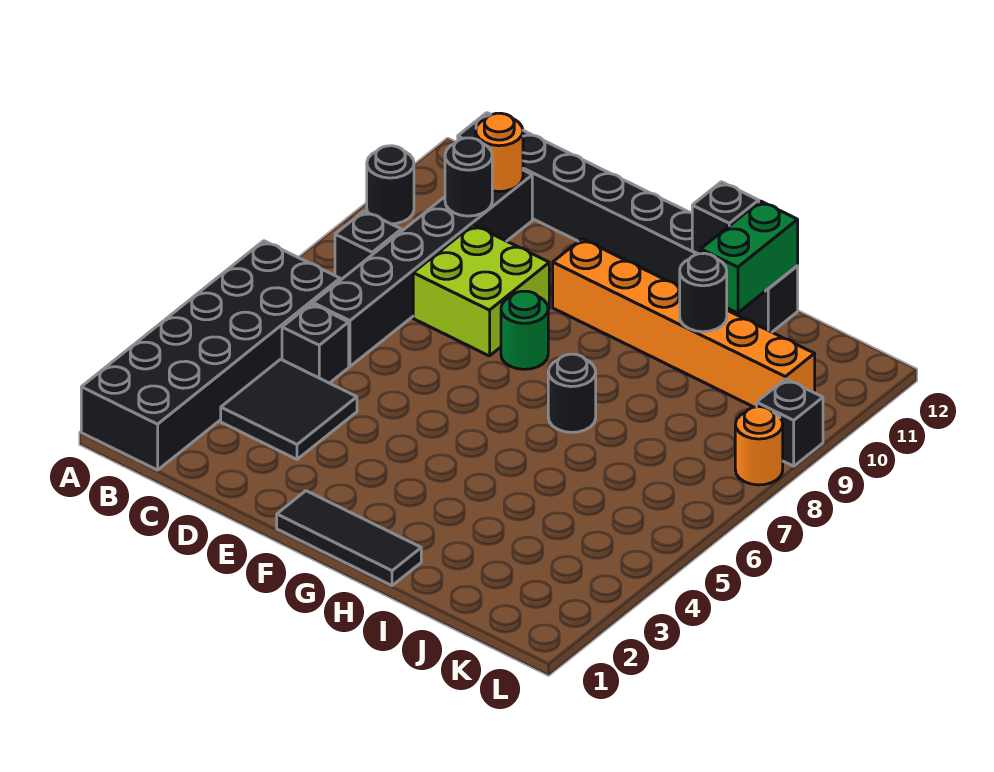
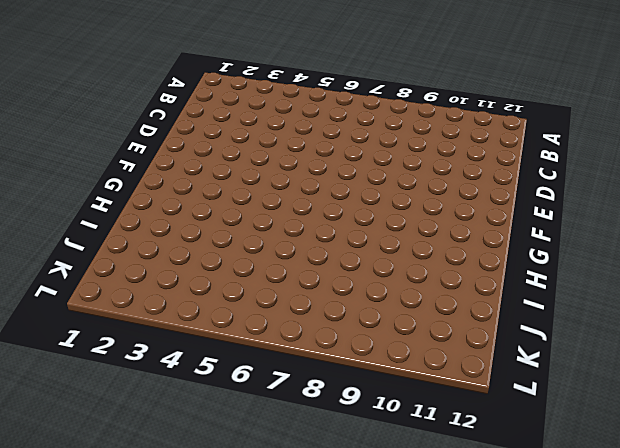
none -> black 2x6 brick [81,241,340,470]
none -> black 1x1 round brick [367,146,414,224]
none -> black 1x1 brick [335,211,401,280]

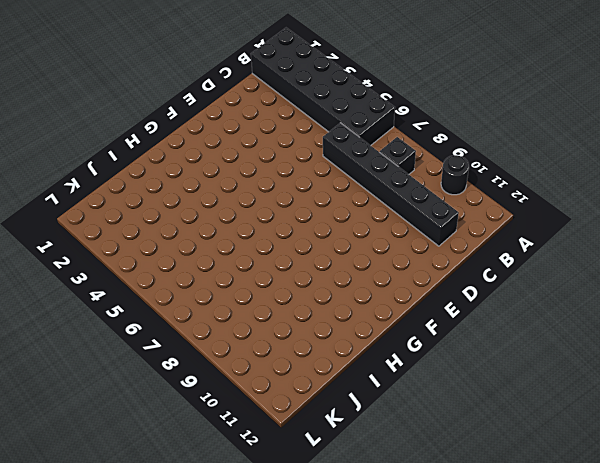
none -> black 1x8 brick [458,113,798,332]
none -> black 2x2 tile [221,359,357,459]
none -> black 1x1 brick [282,304,349,383]

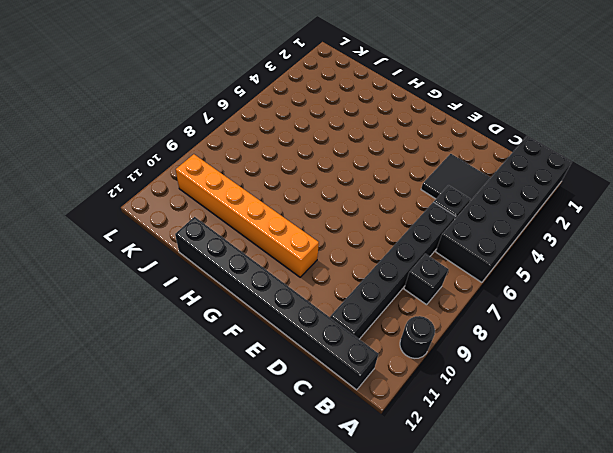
none -> lime 2x2 brick [413,225,549,356]
none -> black 1x3 tile [277,491,421,586]
none -> green 1x1 round brick [501,291,548,369]

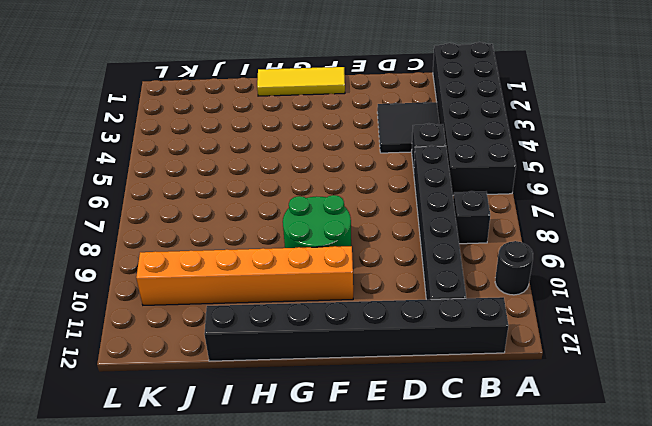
yellow 1x3 tile [257,67,345,96] -> black 1x3 tile [277,491,421,586]
green 2x2 round brick [283,195,351,248] -> green 1x1 round brick [501,291,548,369]
none -> lime 2x2 brick [413,225,549,356]
none -> black 1x1 round brick [548,354,596,432]
none -> orange 1x1 round brick [735,407,783,485]

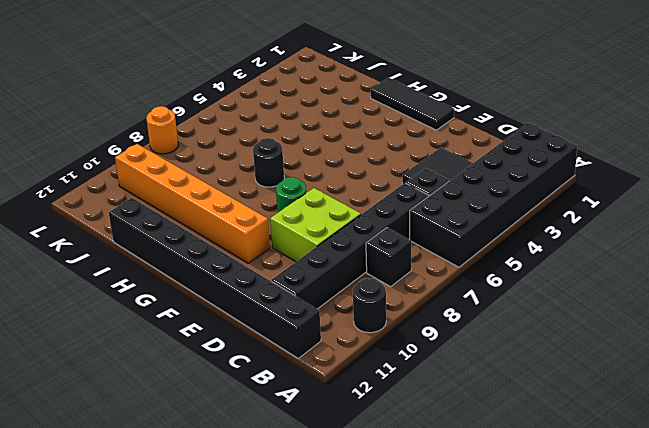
none -> black 1x1 brick [757,379,823,466]
none -> black 1x1 round brick [445,138,492,216]
none -> orange 1x1 round brick [476,113,523,192]

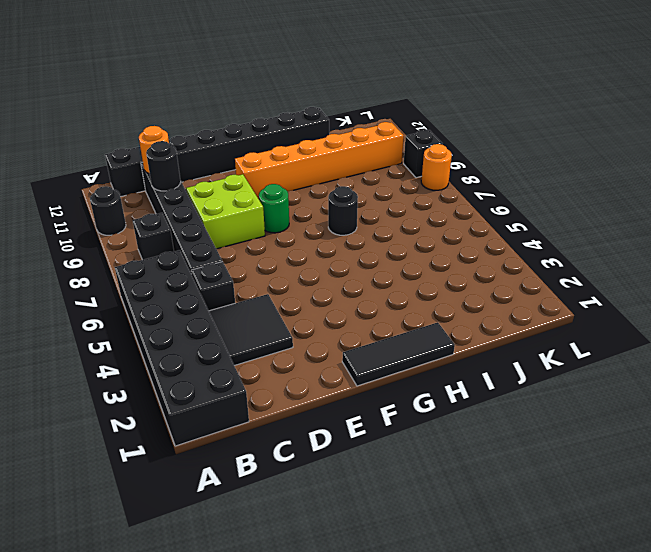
none -> black 1x1 brick [692,182,759,254]
none -> black 1x1 round brick [680,253,727,332]
none -> green 1x2 brick [701,201,798,313]

